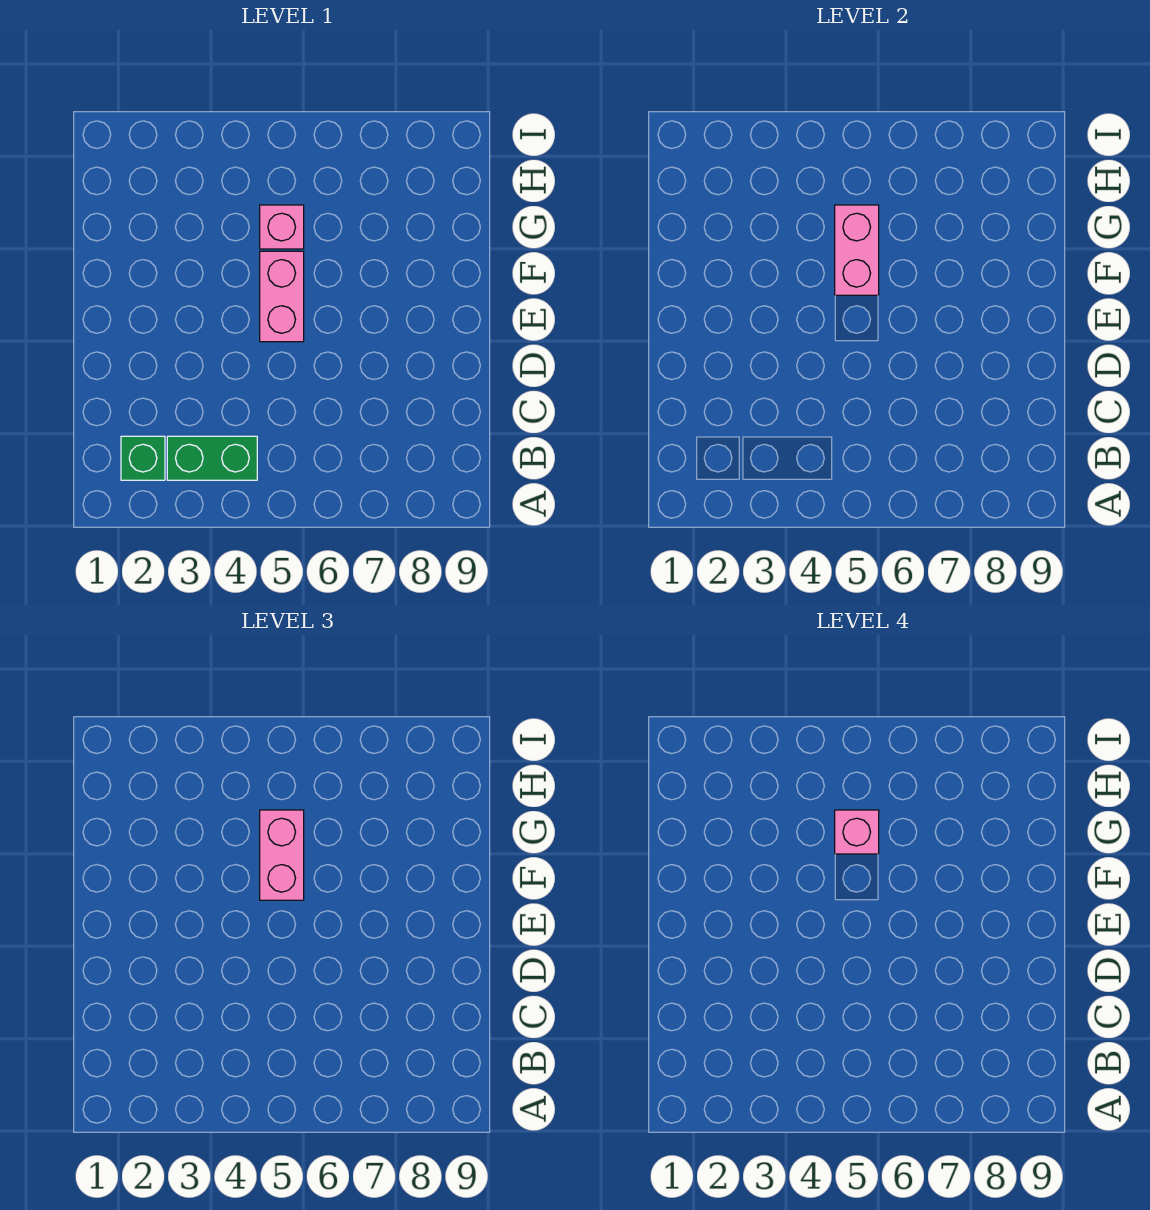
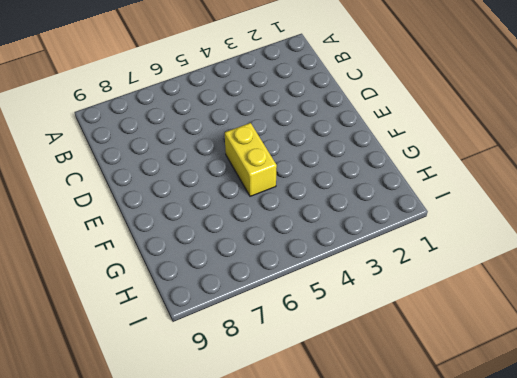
yellow 1x2 brick [225,123,277,196] -> pink 1x2 brick [260,251,304,342]
none -> green 1x1 brick [121,436,165,480]
none -> green 1x2 brick [167,436,257,480]

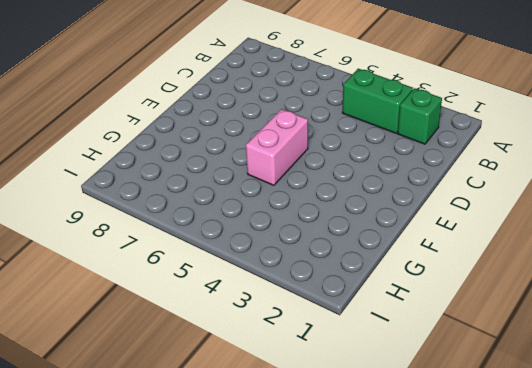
none -> pink 1x1 brick [260,205,304,249]
none -> pink 1x2 brick [835,205,879,295]

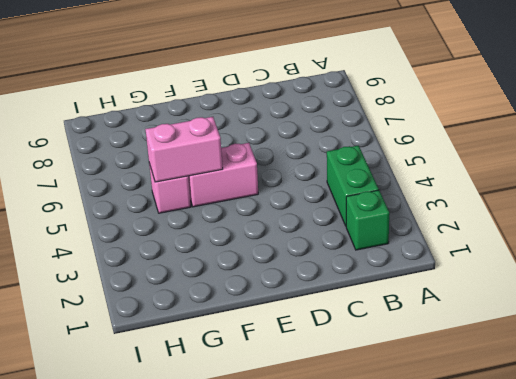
none -> pink 1x2 brick [260,810,304,900]
none -> pink 1x1 brick [835,810,879,854]

